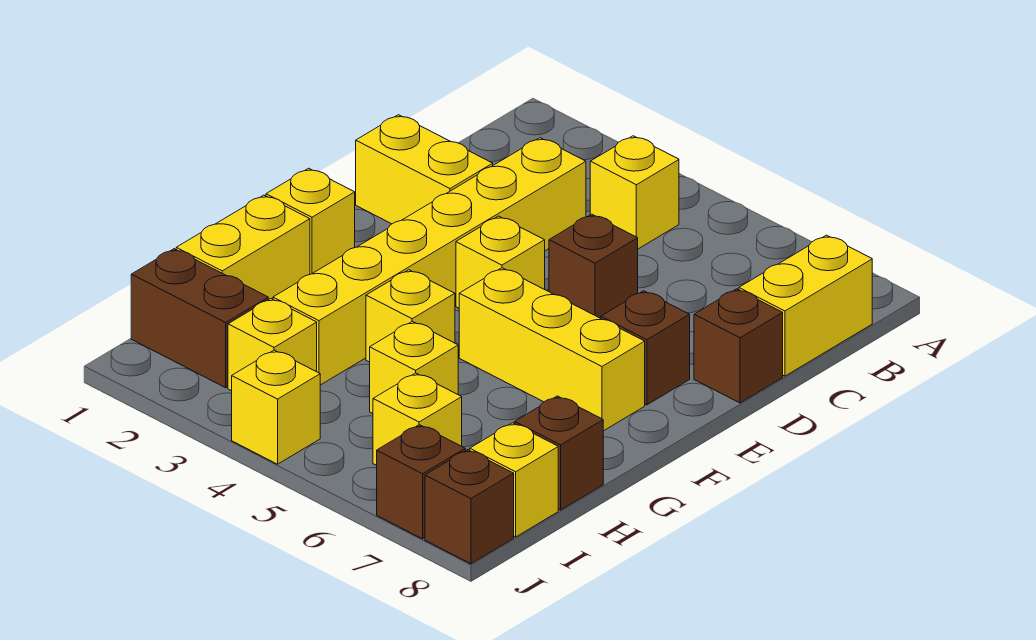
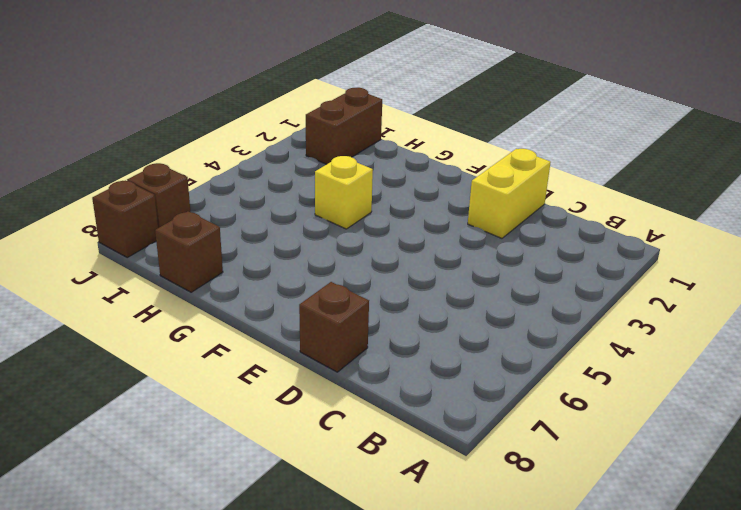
none -> yellow 1x1 brick [590,136,679,249]
none -> yellow 1x2 brick [739,235,872,376]
none -> yellow 1x6 brick [273,138,586,385]

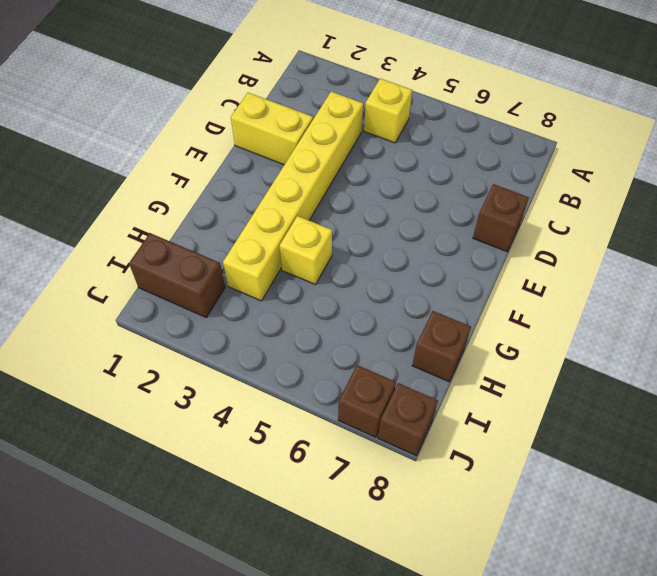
none -> yellow 1x2 brick [739,235,872,376]
none -> brown 1x1 brick [549,214,638,318]
none -> yellow 1x1 brick [456,216,545,308]

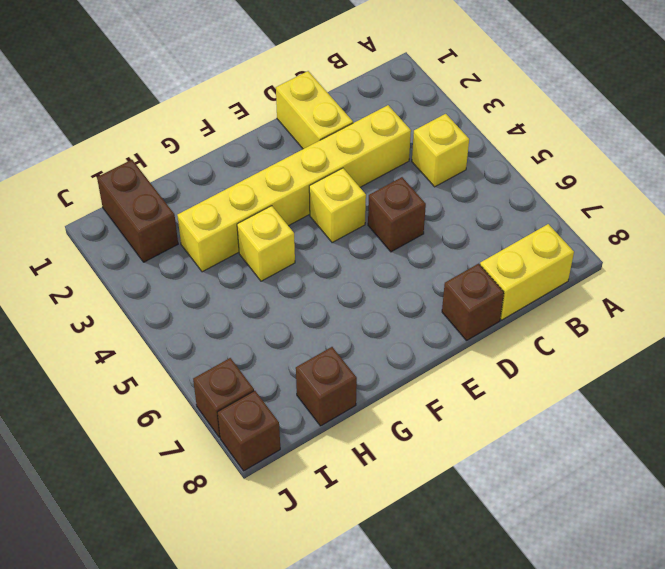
none -> brown 1x1 brick [601,291,690,405]
none -> yellow 1x1 brick [266,168,355,274]
none -> yellow 1x3 brick [459,268,645,431]

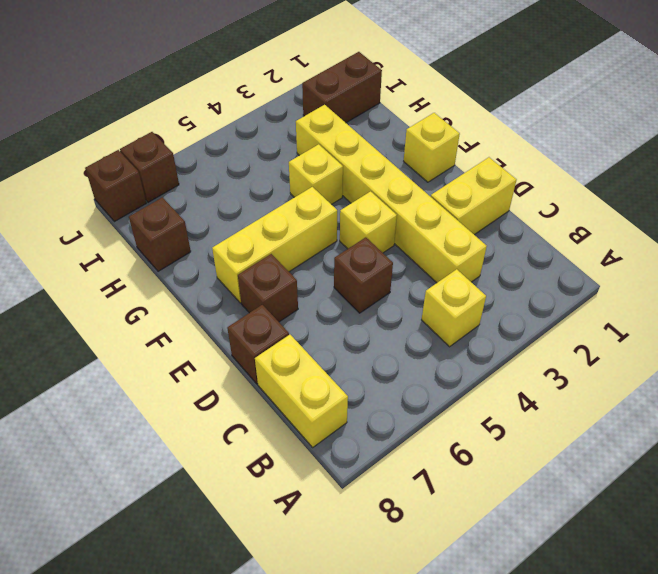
none -> yellow 1x2 brick [176,195,310,300]
none -> yellow 1x1 brick [370,321,458,414]
none -> yellow 1x1 brick [228,299,317,391]

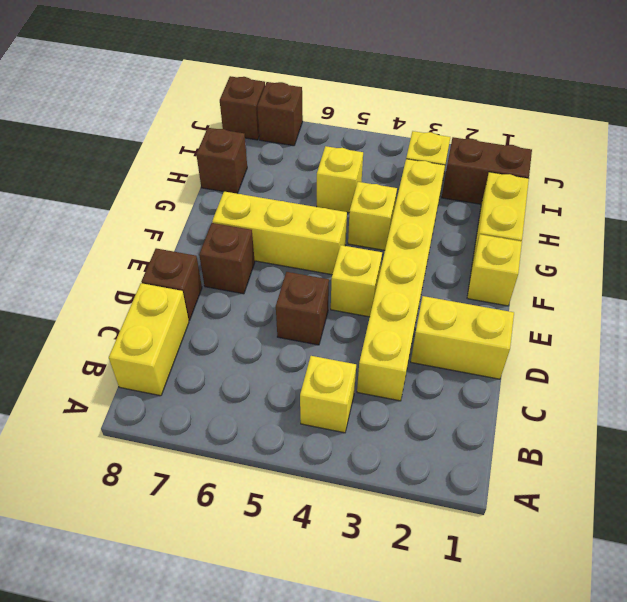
none -> yellow 1x1 brick [373,373,462,465]
none -> yellow 1x1 brick [470,423,558,537]
none -> yellow 1x1 brick [232,350,320,464]

